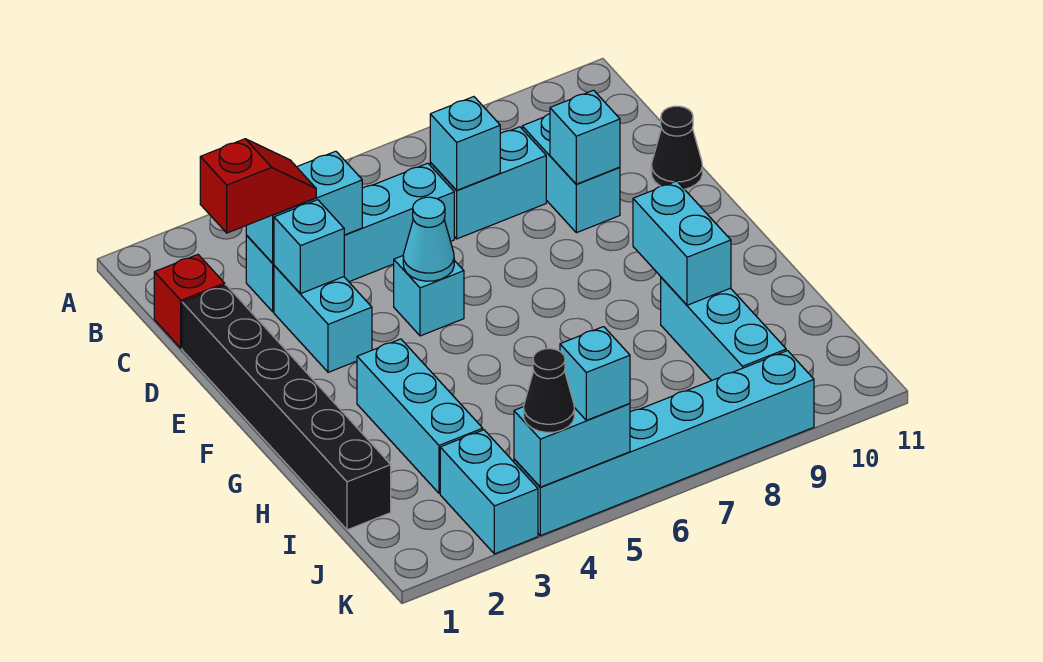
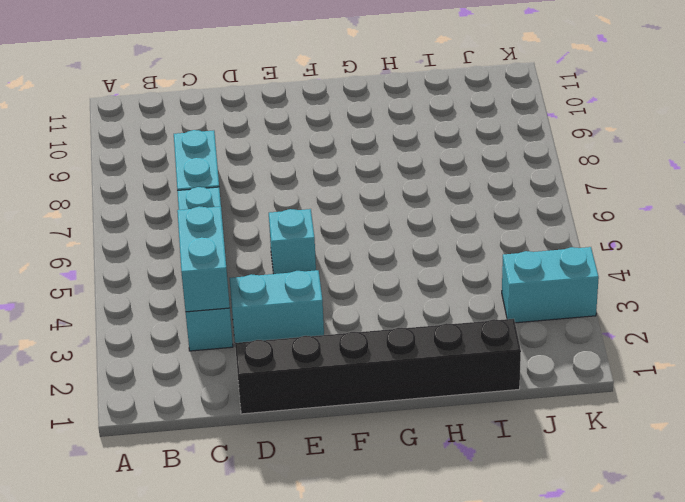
none -> red 1x1 brick [154,255,225,348]
none -> cyan 1x2 brick [522,114,620,233]
none -> black 1x1 cone [651,106,702,189]

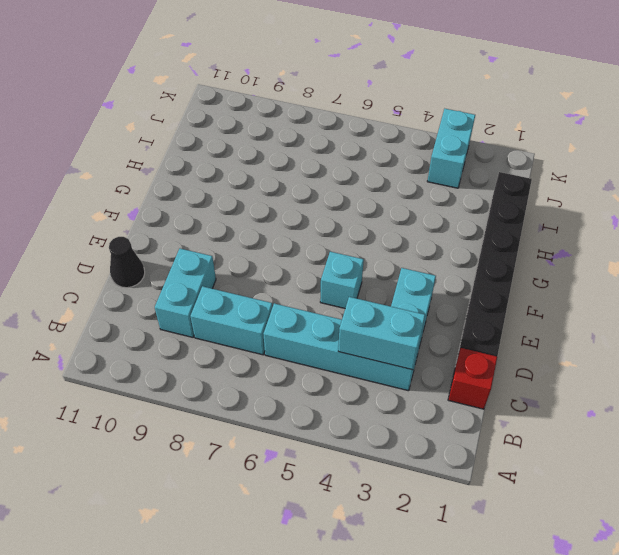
none -> cyan 1x3 brick [357,339,483,493]
none -> cyan 1x3 brick [661,277,786,381]
none -> cyan 1x6 brick [514,351,814,536]

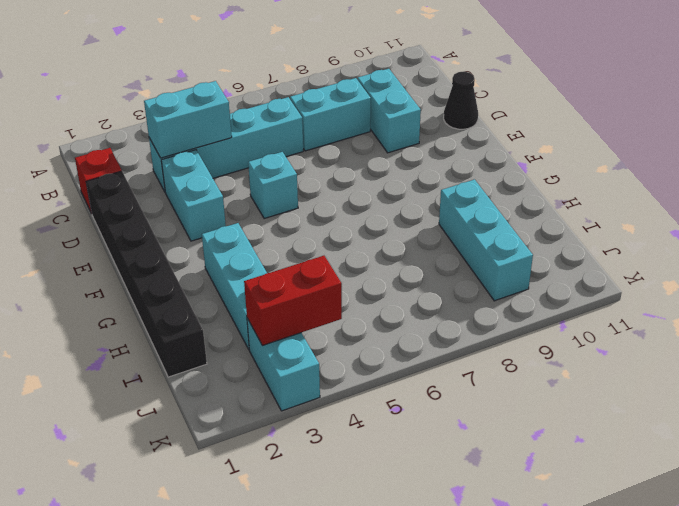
red 1x2 brick [244,256,342,346] -> none
none -> cyan 1x6 brick [514,351,814,536]
none -> cyan 1x1 brick [430,97,500,190]
none -> cyan 1x1 brick [274,200,344,294]

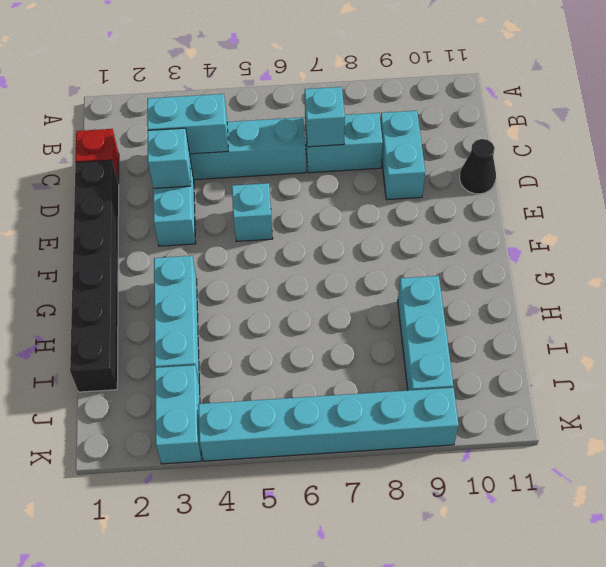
none -> cyan 1x1 brick [550,90,620,184]
none -> cyan 1x1 cone [403,197,454,281]
none -> cyan 1x2 brick [633,181,731,305]

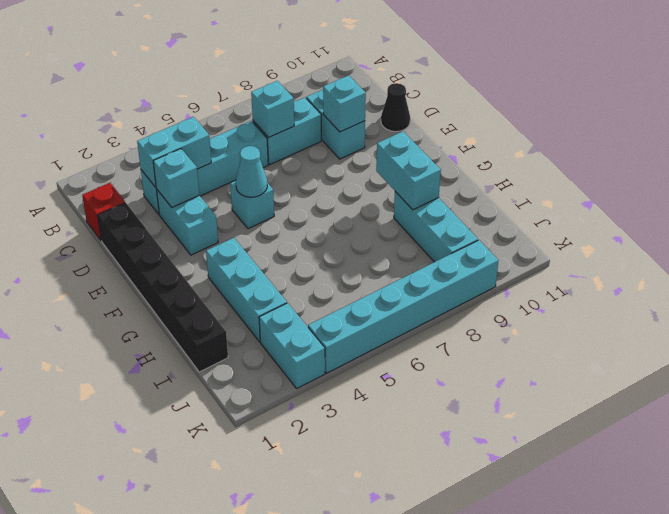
none -> cyan 1x2 brick [514,403,630,487]
none -> red 1x2 slope [200,139,316,233]
none -> black 1x1 cone [524,349,574,432]

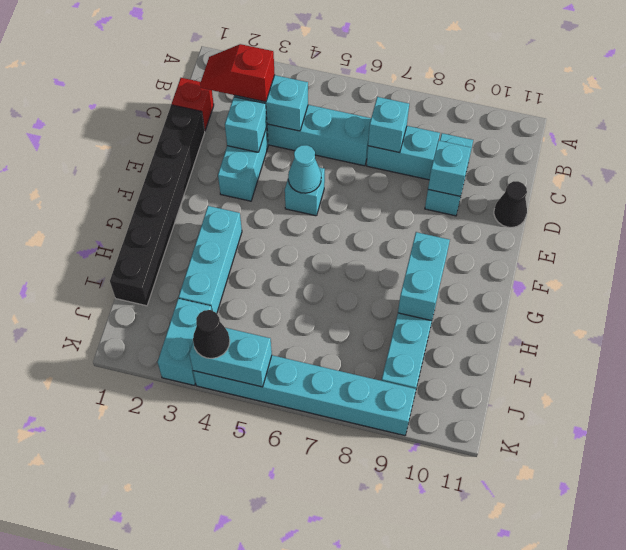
red 1x2 slope [200,44,275,102] -> red 1x2 slope turned to [200,139,316,233]
none -> cyan 1x1 brick [560,327,630,420]

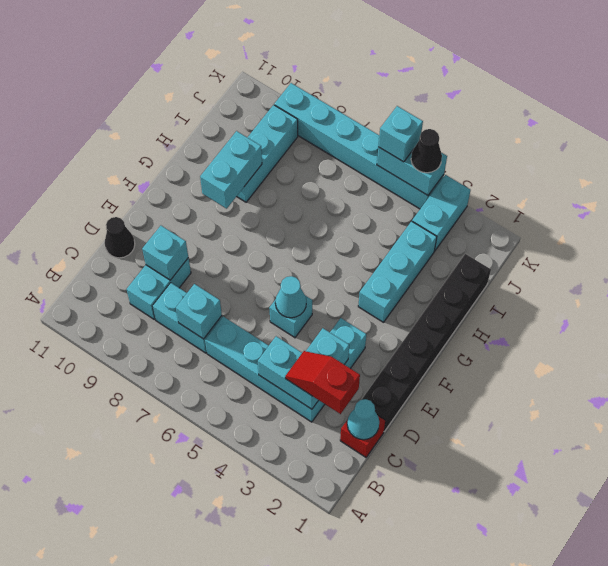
cyan 1x1 cone [347,399,379,440] -> none

